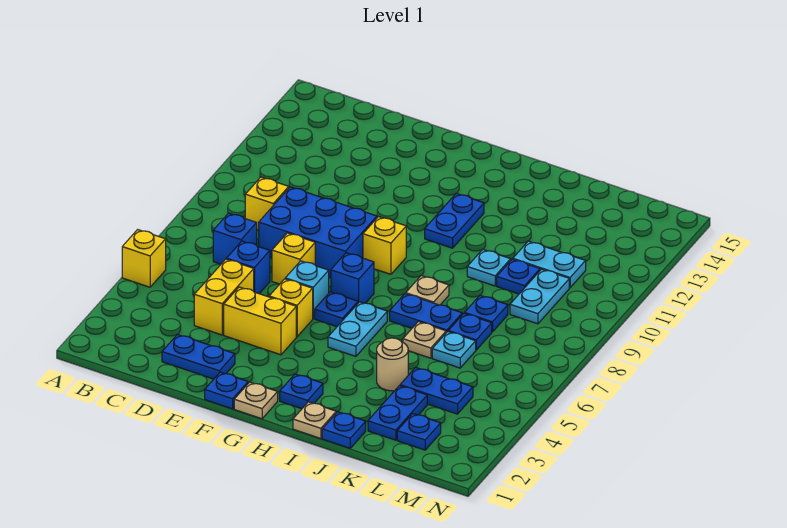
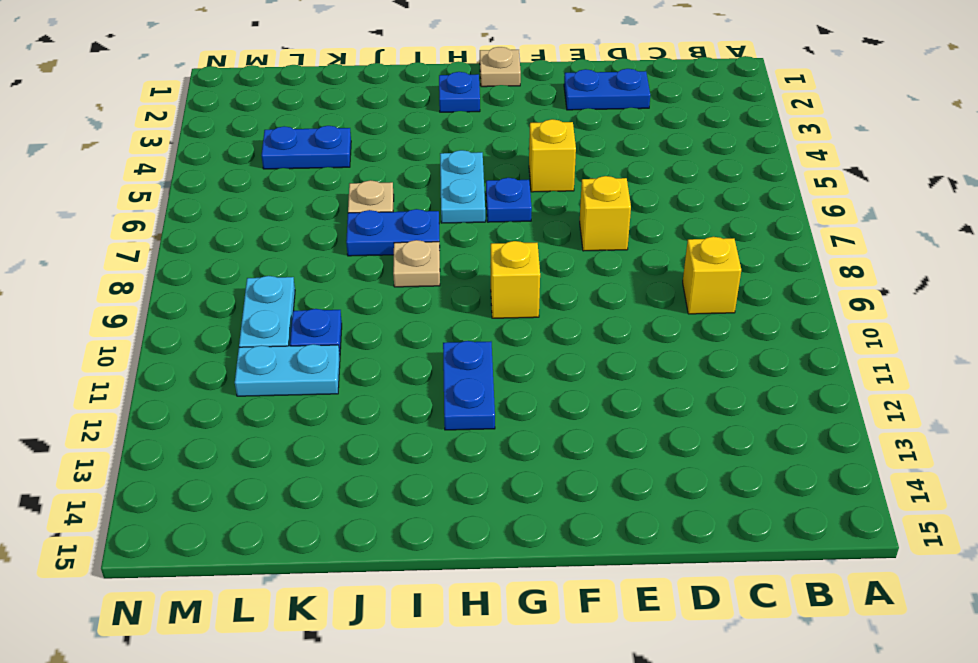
none -> yellow 1x1 brick [122,230,166,287]
none -> blue 1x1 brick [213,213,257,264]
none -> yellow 1x2 brick [194,259,254,335]
none -> blue 1x1 brick [227,241,270,294]

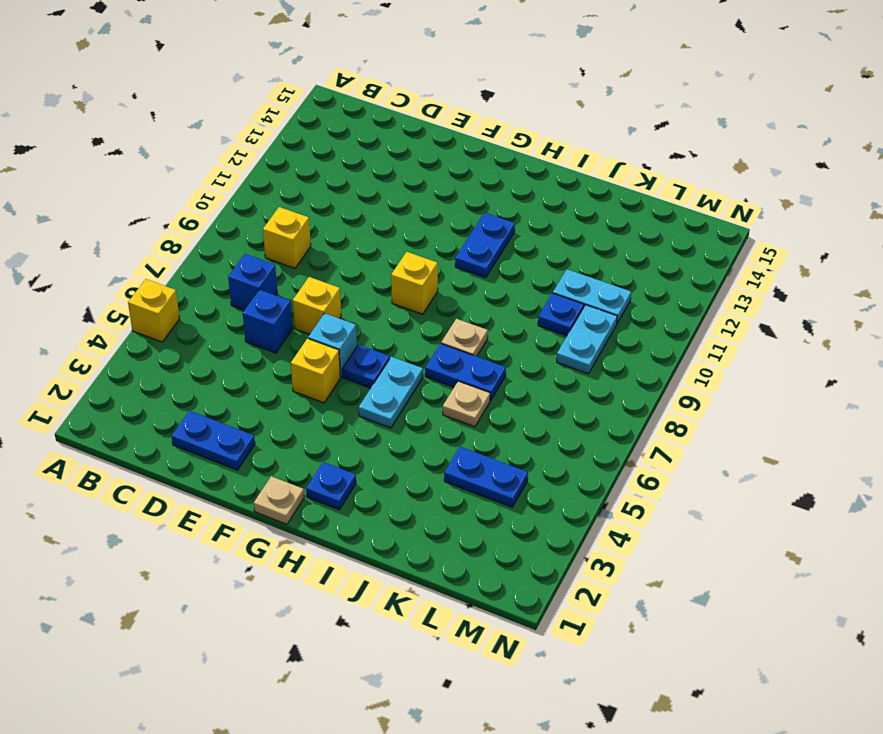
none -> yellow 1x2 brick [194,259,254,335]
none -> blue 2x3 brick [259,187,377,278]
none -> yellow 1x2 brick [224,287,296,355]
none -> blue 1x1 plate [205,372,248,409]

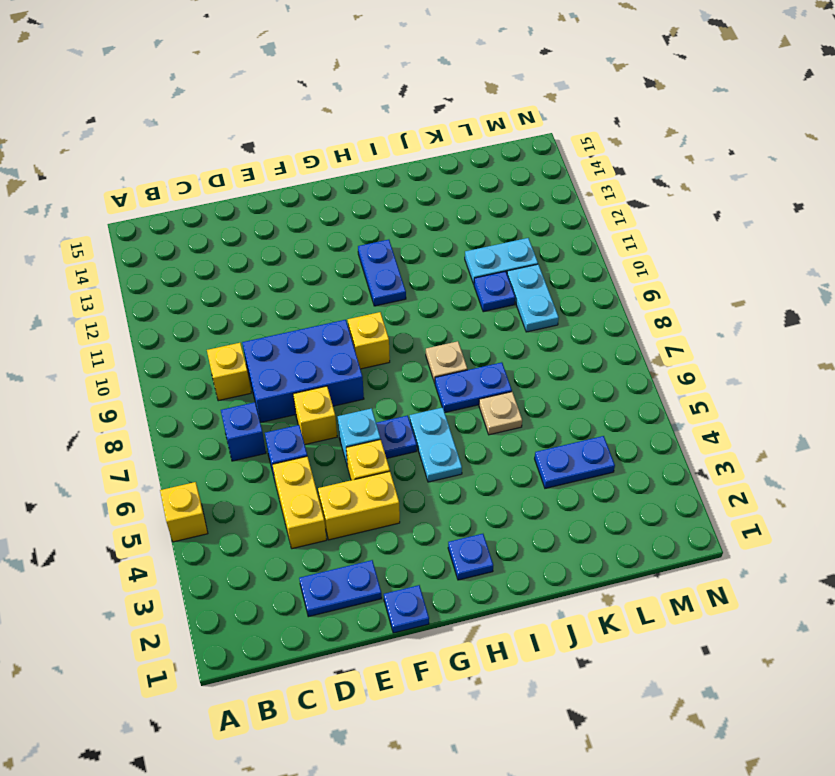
none -> tan 1x1 plate [234,382,278,419]
none -> blue 1x1 brick [331,253,374,303]
none -> tan 1x1 plate [293,402,336,439]
none -> blue 1x1 plate [322,412,366,448]

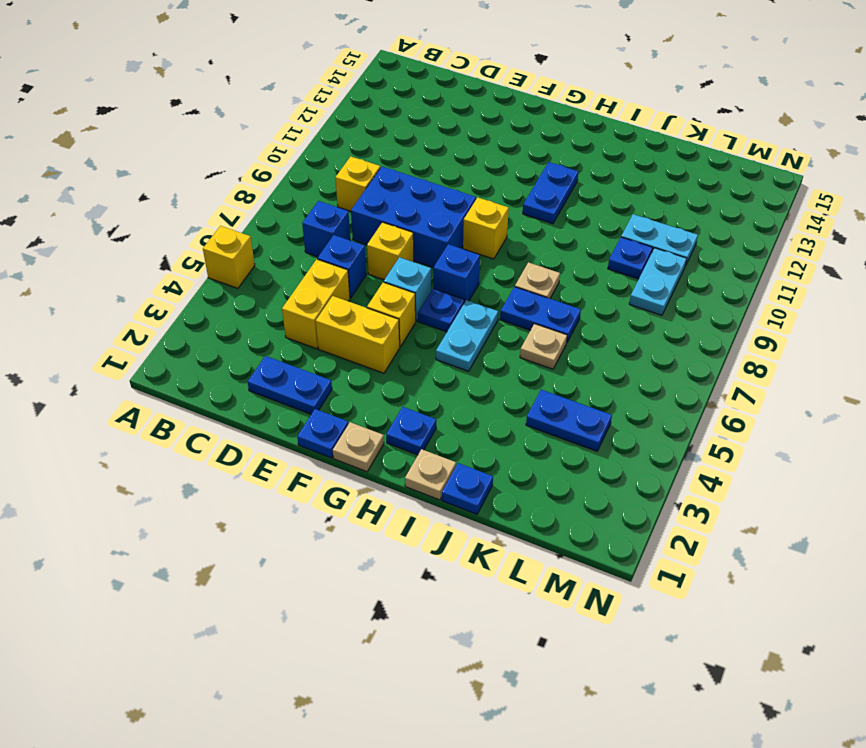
none -> tan 1x1 round brick [377,338,408,391]
none -> cyan 1x1 plate [467,250,511,286]
none -> blue 1x2 plate [368,386,427,440]
none -> cyan 1x1 plate [432,332,476,368]

